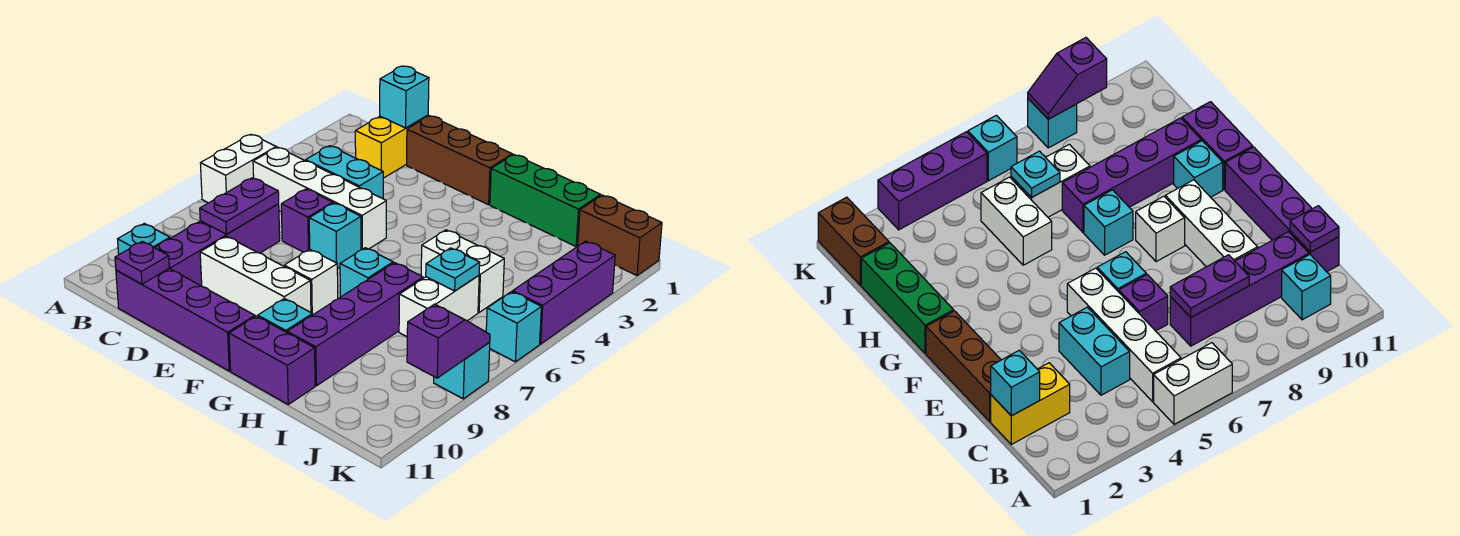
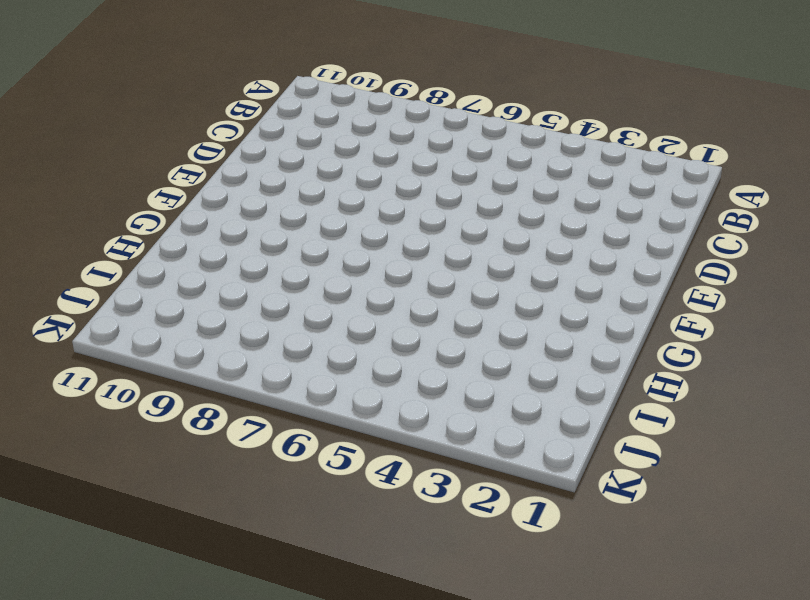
none -> white 1x2 brick [200,134,276,203]
none -> white 1x4 brick [253,147,386,250]
none -> cyan 1x1 brick [118,223,170,255]

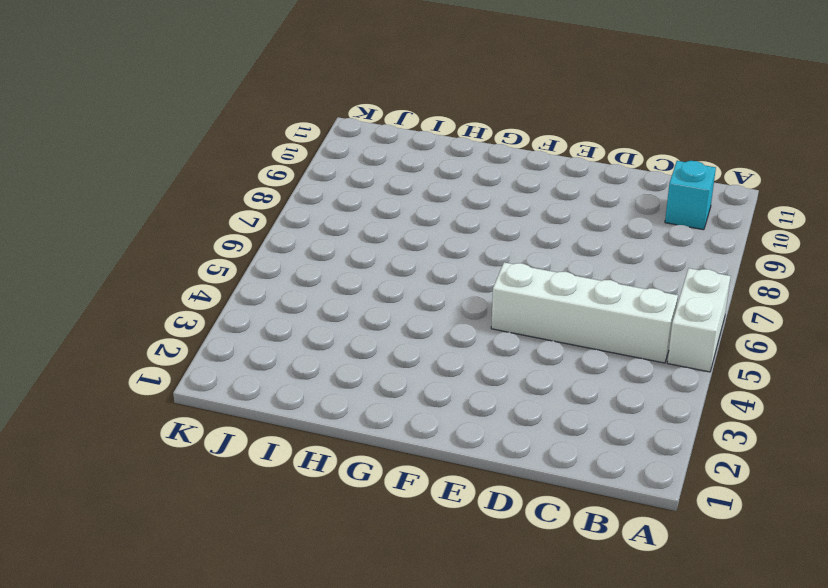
none -> yellow 1x2 brick [355,115,428,178]
none -> cyan 1x2 brick [305,146,383,199]
none -> purple 1x4 brick [155,204,280,286]

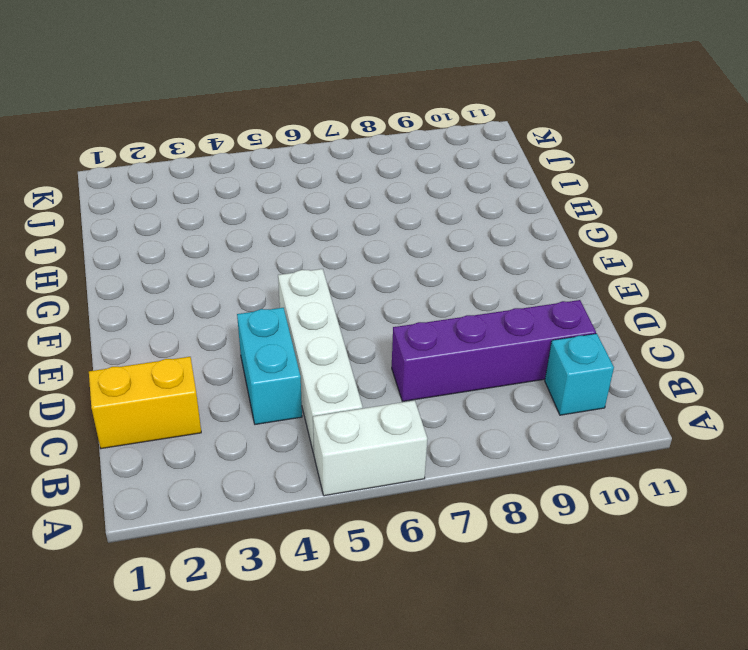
none -> purple 1x4 brick [116,269,255,371]
none -> brown 1x3 brick [407,116,512,205]
none -> purple 1x1 brick [281,189,333,252]

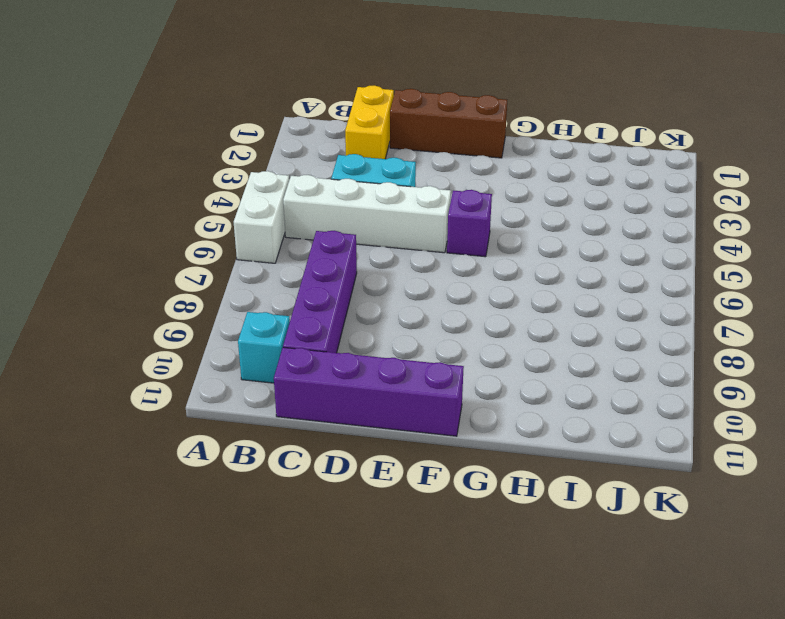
purple 1x1 brick [447,190,492,257] -> purple 1x1 brick moved to [281,189,333,252]
none -> white 1x3 brick [200,236,311,317]
none -> cyan 1x1 brick [309,203,361,269]
none -> white 1x1 brick [284,250,338,315]

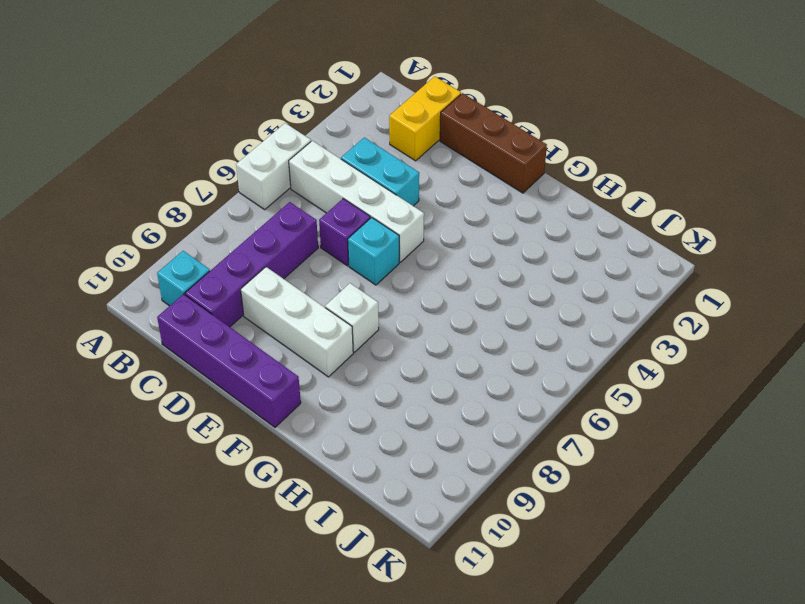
none -> green 1x3 brick [490,155,601,246]
none -> cyan 1x1 brick [340,248,393,297]
none -> cyan 1x1 brick [258,298,312,332]

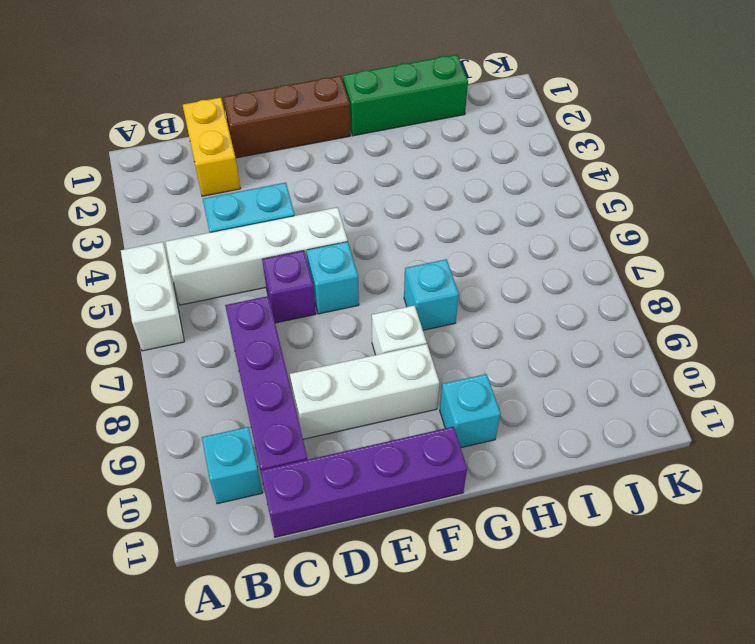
none -> purple 1x2 brick [229,316,315,404]
none -> white 1x2 brick [421,230,504,312]
none -> purple 1x4 brick [287,263,423,386]

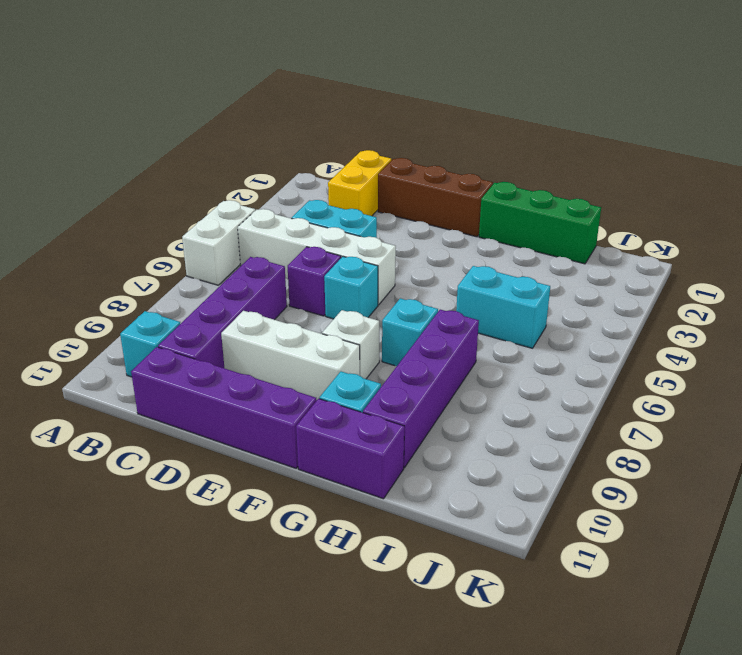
cyan 1x2 brick [456,266,550,348] -> white 1x2 brick [421,230,504,312]
none -> white 1x2 brick [399,275,479,336]
none -> brown 1x2 brick [578,195,662,275]
none -> purple 1x3 brick [513,241,615,344]

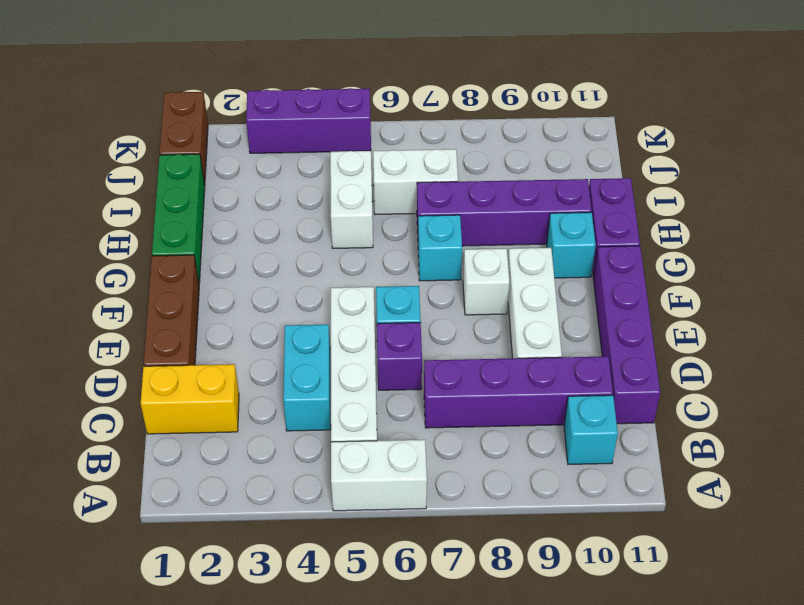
none -> cyan 1x1 brick [486,292,541,362]
none -> cyan 1x1 brick [434,342,490,399]
none -> cyan 1x1 brick [380,66,429,128]

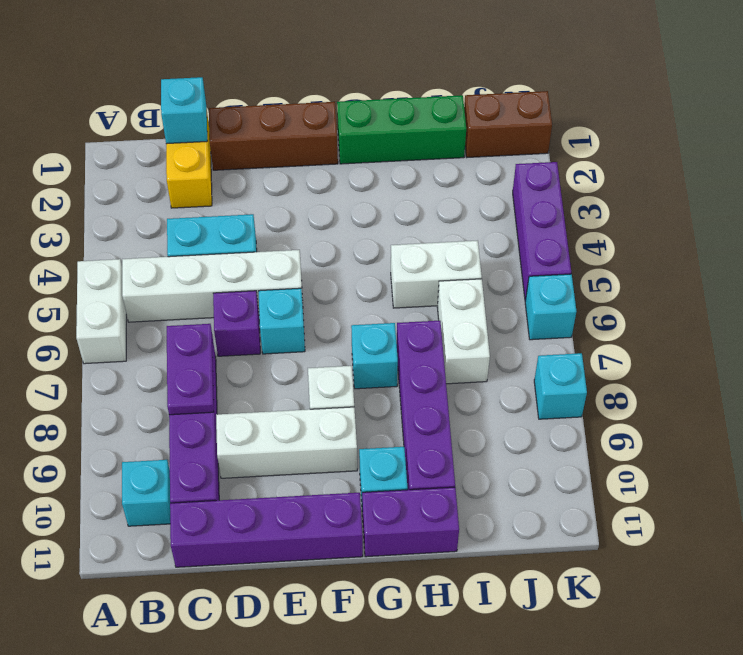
none -> purple 1x1 plate [115,241,169,284]
none -> cyan 1x1 plate [426,248,480,291]
none -> purple 1x2 slope [407,304,490,378]

